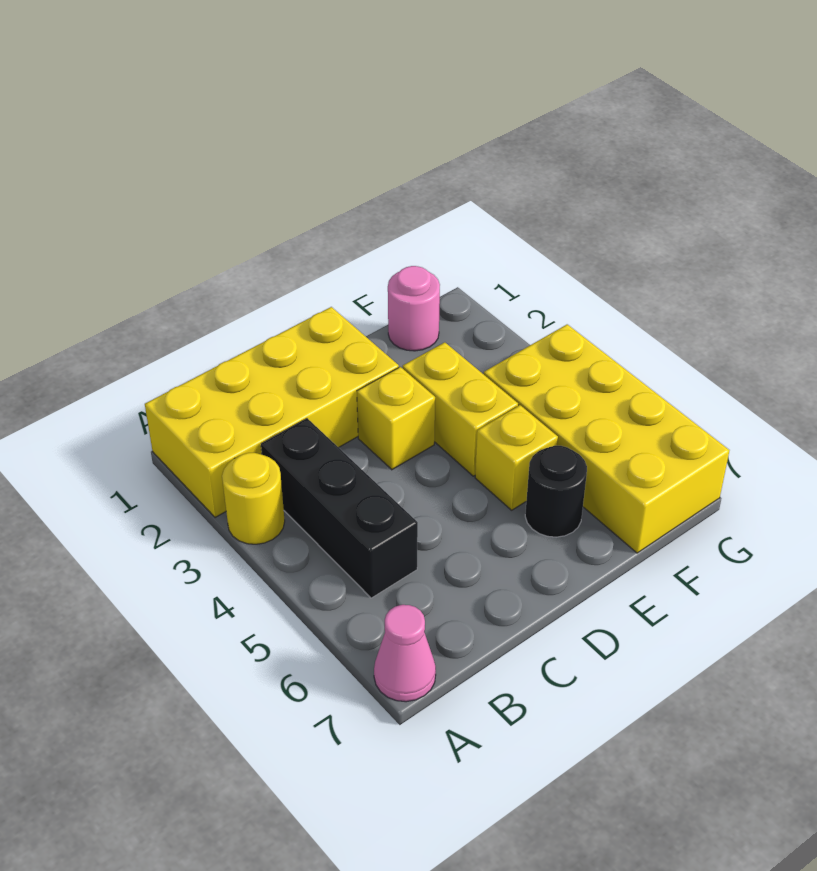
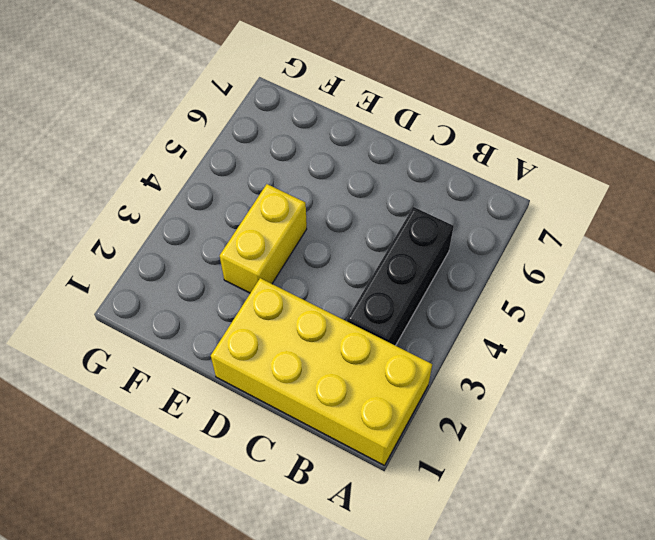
none -> yellow 1x1 round brick [222,453,285,544]
none -> pink 1x1 cone [374,605,436,702]

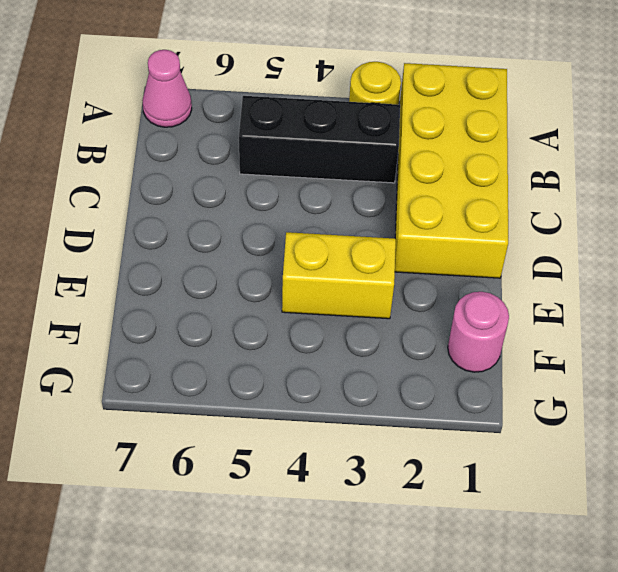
none -> yellow 1x1 brick [357,367,435,470]
none -> yellow 1x1 brick [475,405,558,510]

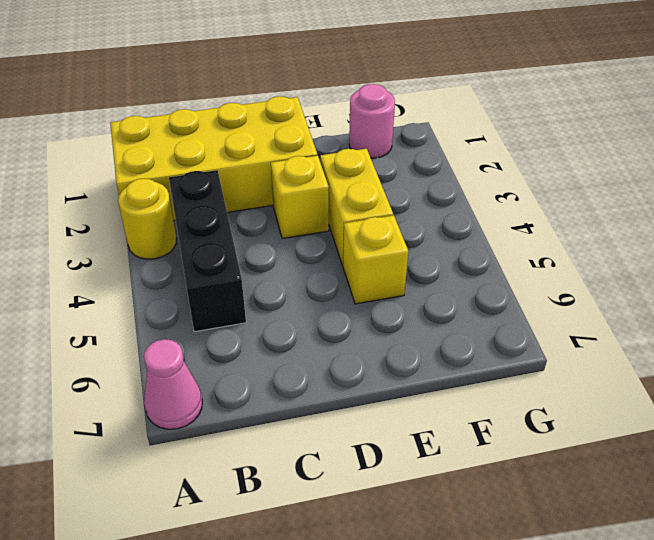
none -> black 1x1 round brick [525,446,587,537]
none -> yellow 2x4 brick [484,324,729,553]

